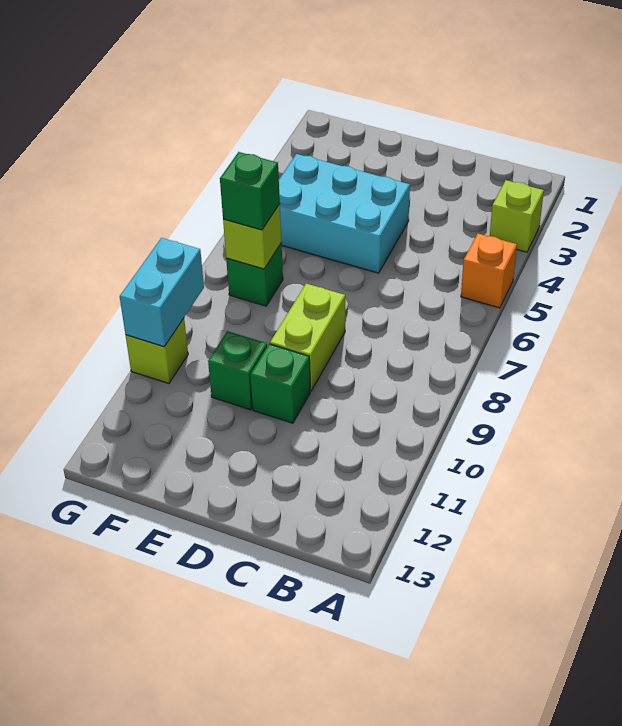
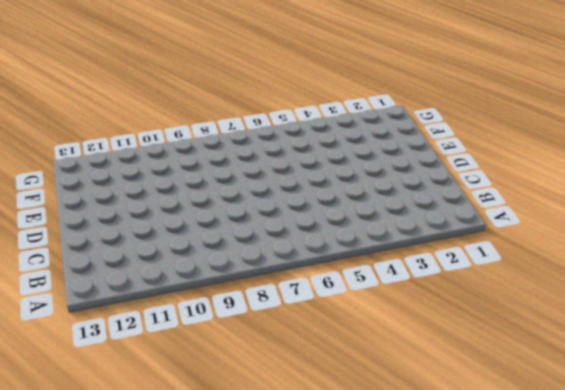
none -> lime 1x1 brick [490,180,544,252]
none -> orange 1x1 brick [461,234,517,308]

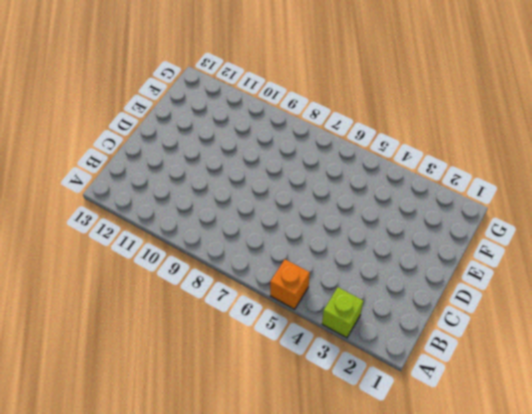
none -> cyan 2x3 brick [279,154,410,273]
none -> lime 1x2 brick [270,284,345,391]

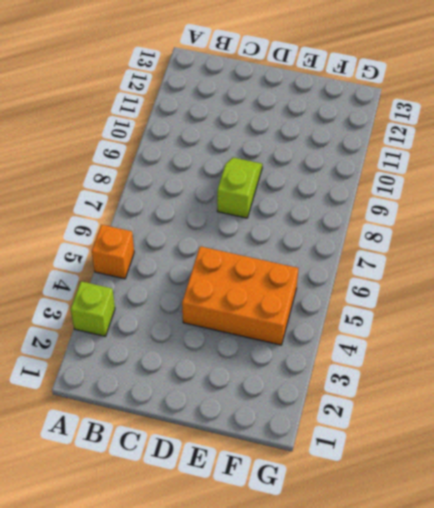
orange 2x3 brick [182,246,298,345] -> cyan 2x3 brick [279,154,410,273]
lime 1x2 slope [217,157,263,218] -> lime 1x2 brick [270,284,345,391]
none -> green 1x1 brick [250,344,310,423]
none -> green 1x1 brick [208,331,267,410]

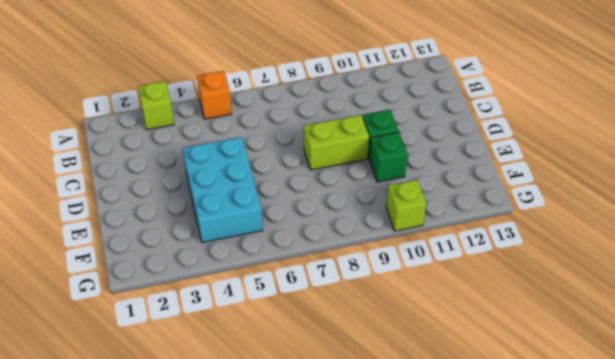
none -> green 1x1 brick [226,243,283,306]
none -> lime 1x1 brick [223,204,281,269]

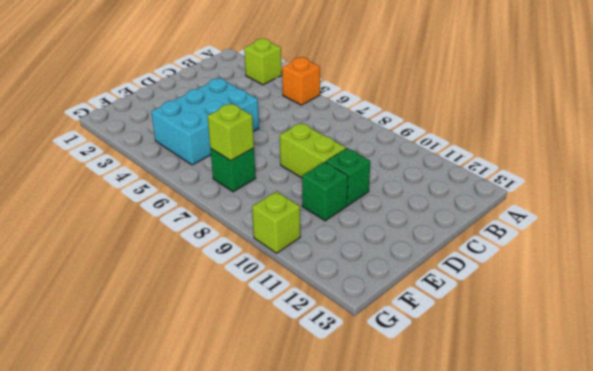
none -> cyan 1x2 brick [120,238,204,347]
none -> green 1x1 brick [220,152,280,230]

